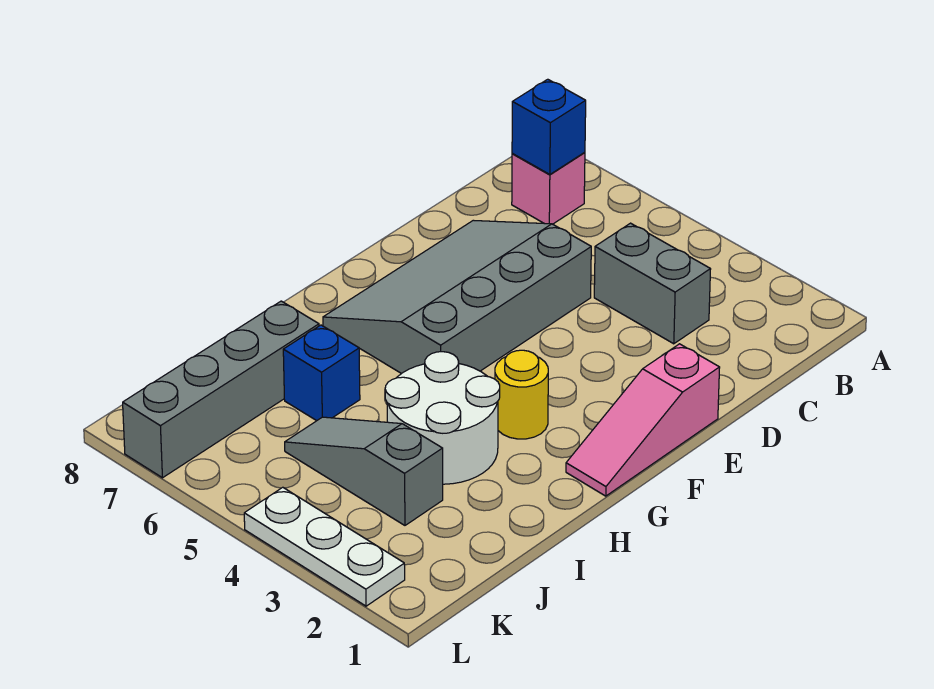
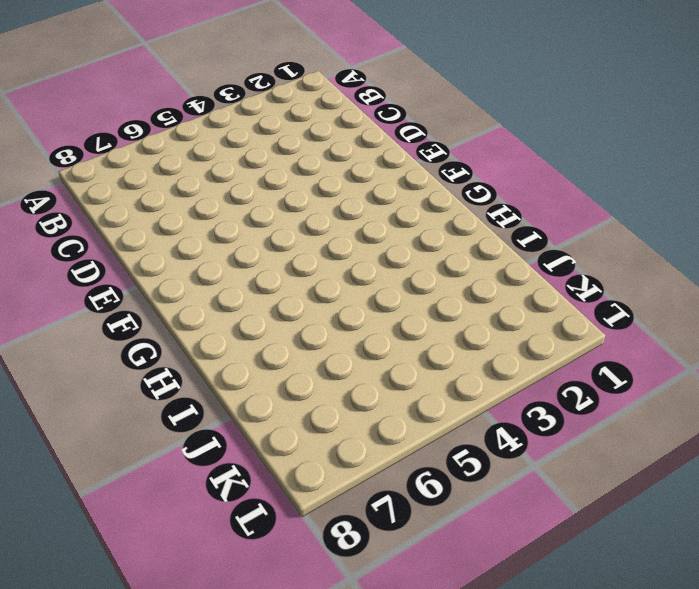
none -> pink 1x1 brick [512,153,585,224]
none -> grey 1x2 brick [594,223,711,344]

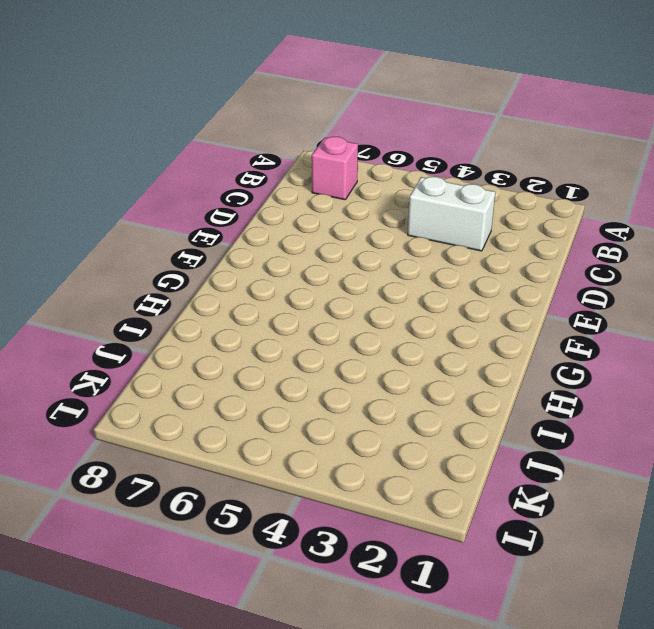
white 1x2 brick [408,177,495,251] -> grey 1x2 brick [594,223,711,344]
none -> grey 3x4 slope [323,220,591,374]
none -> pink 1x3 slope [566,344,720,496]

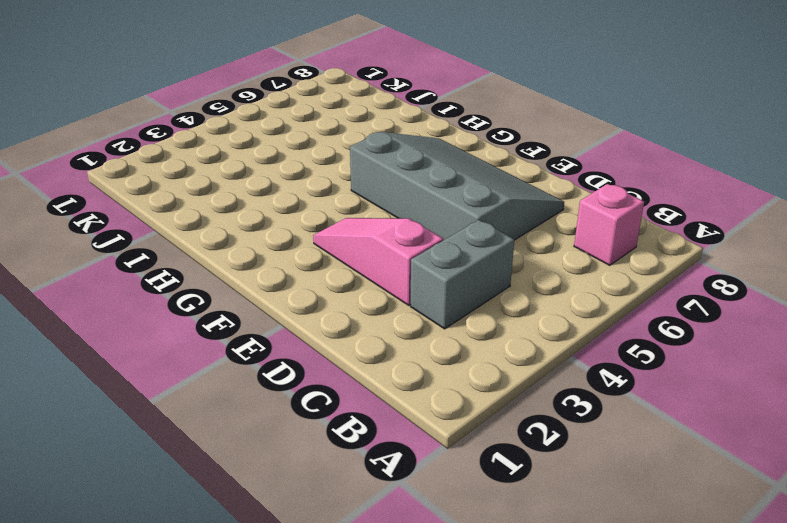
pink 1x3 slope [313,218,443,305] -> pink 1x3 slope moved to [566,344,720,496]
none -> yellow 1x1 round brick [495,350,548,439]
none -> white 2x2 round brick [385,352,500,484]

